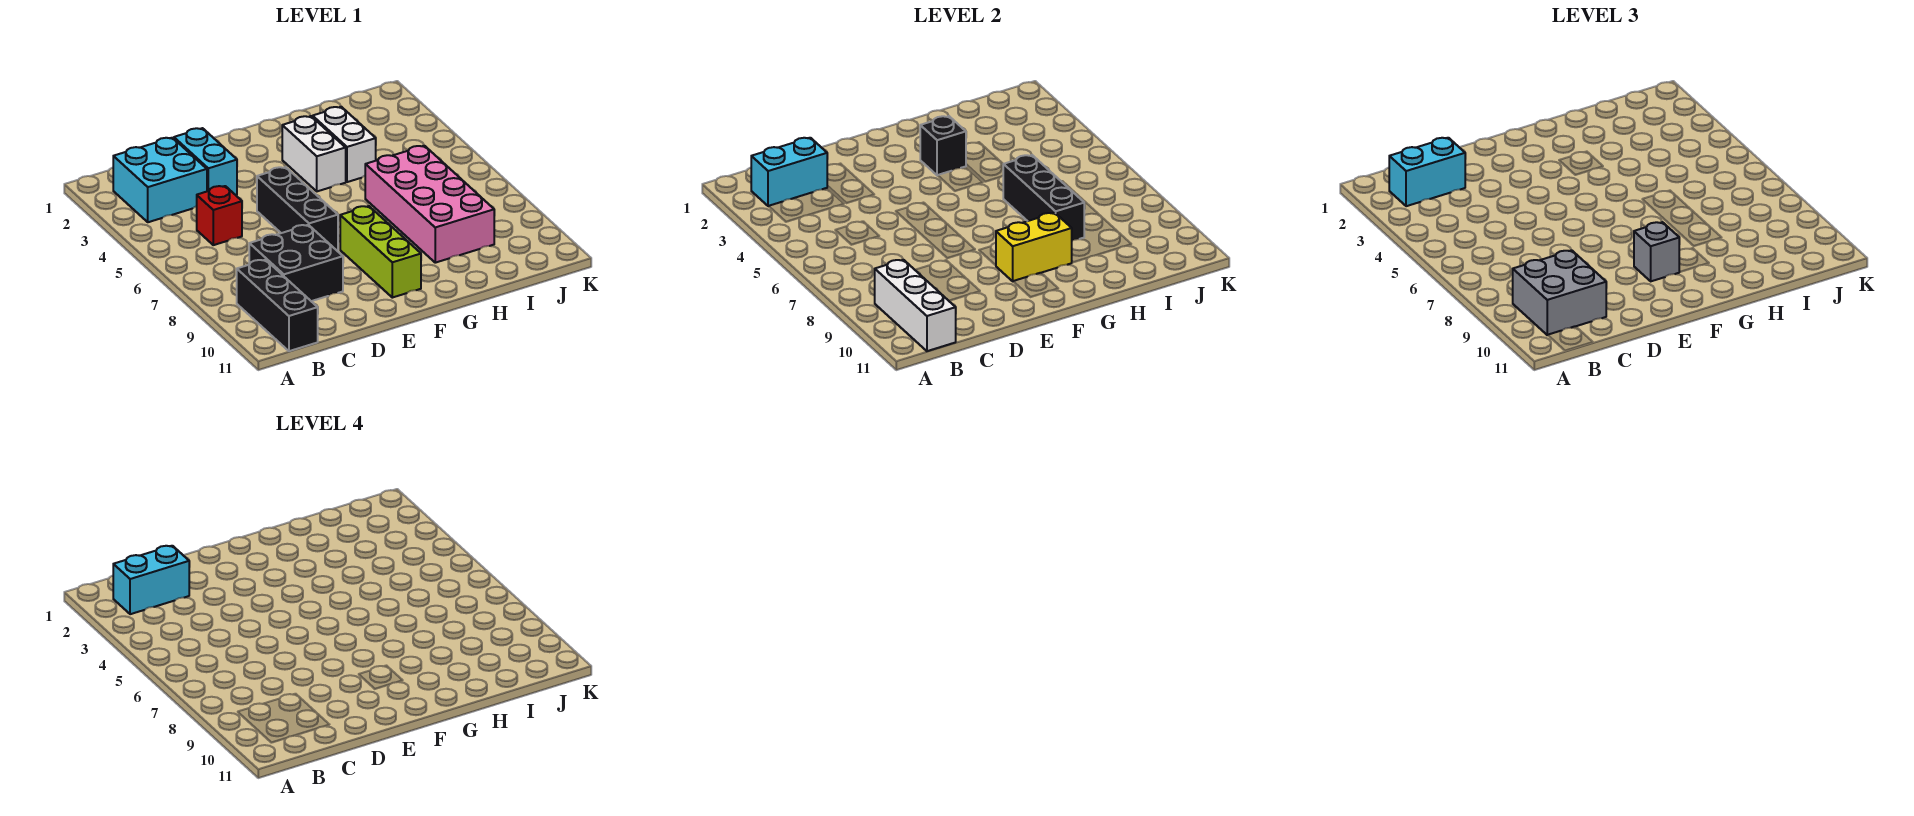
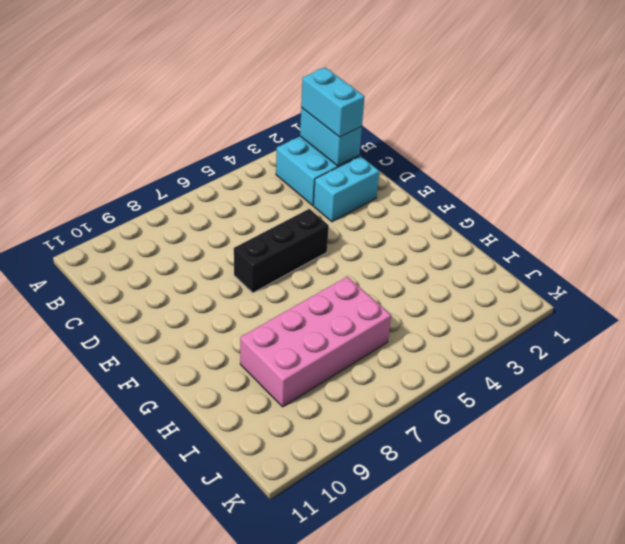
none -> black 1x3 brick [237,260,318,351]
none -> red 1x1 brick [197,186,242,245]
none -> black 2x2 brick [249,225,343,301]

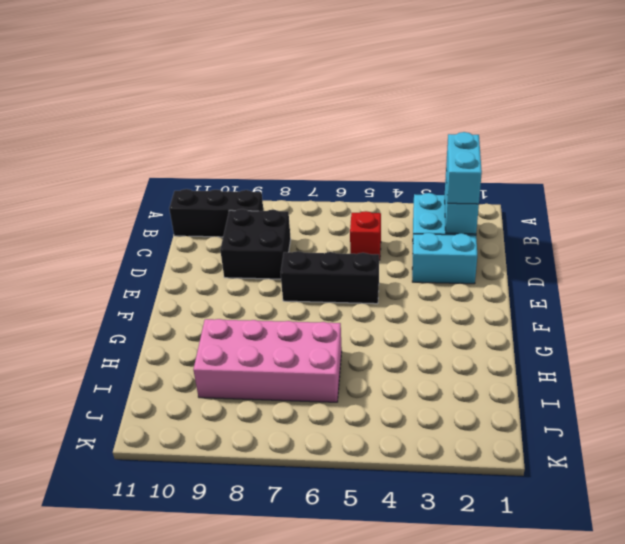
none -> lime 1x3 brick [340,206,421,298]
none -> white 1x2 brick [282,116,346,191]
none -> white 1x2 brick [313,107,376,182]

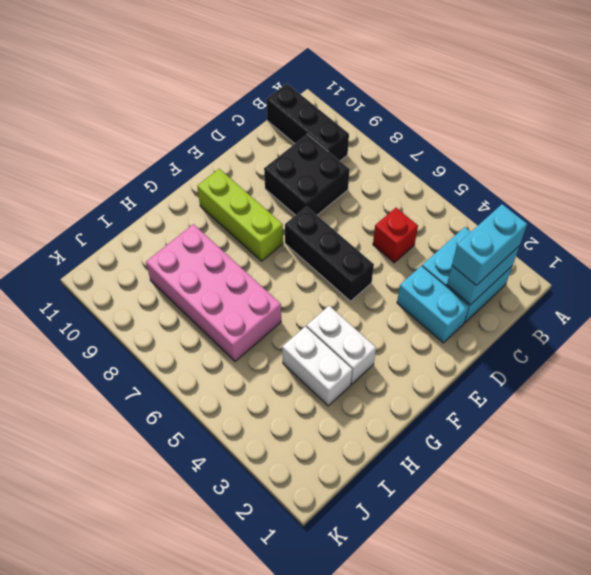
none -> white 1x3 brick [875,260,956,351]
none -> yellow 1x2 brick [996,213,1072,281]
none -> black 1x1 brick [920,116,966,175]

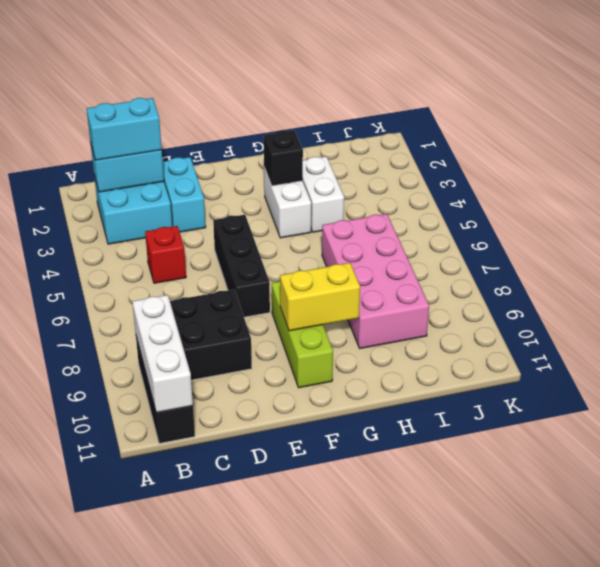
none -> black 1x3 brick [1003,155,1084,241]
none -> grey 2x2 brick [1513,250,1606,335]
none -> grey 1x1 brick [1634,222,1679,281]

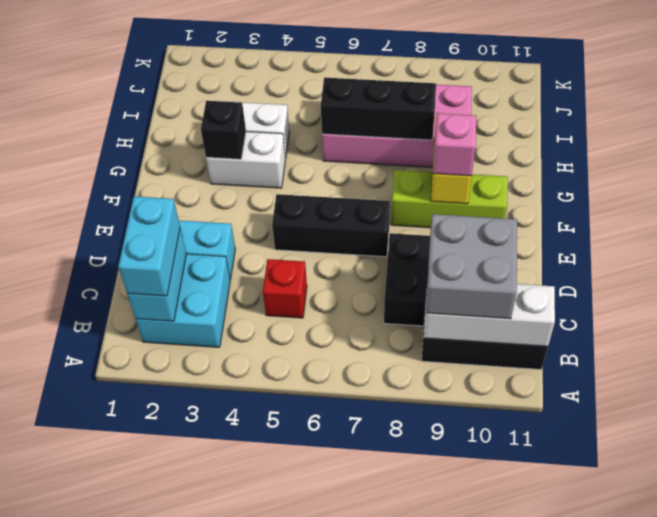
pink 1x1 brick [433,113,476,176] -> grey 1x1 brick [1634,222,1679,281]
none -> cyan 1x2 brick [113,546,189,614]

